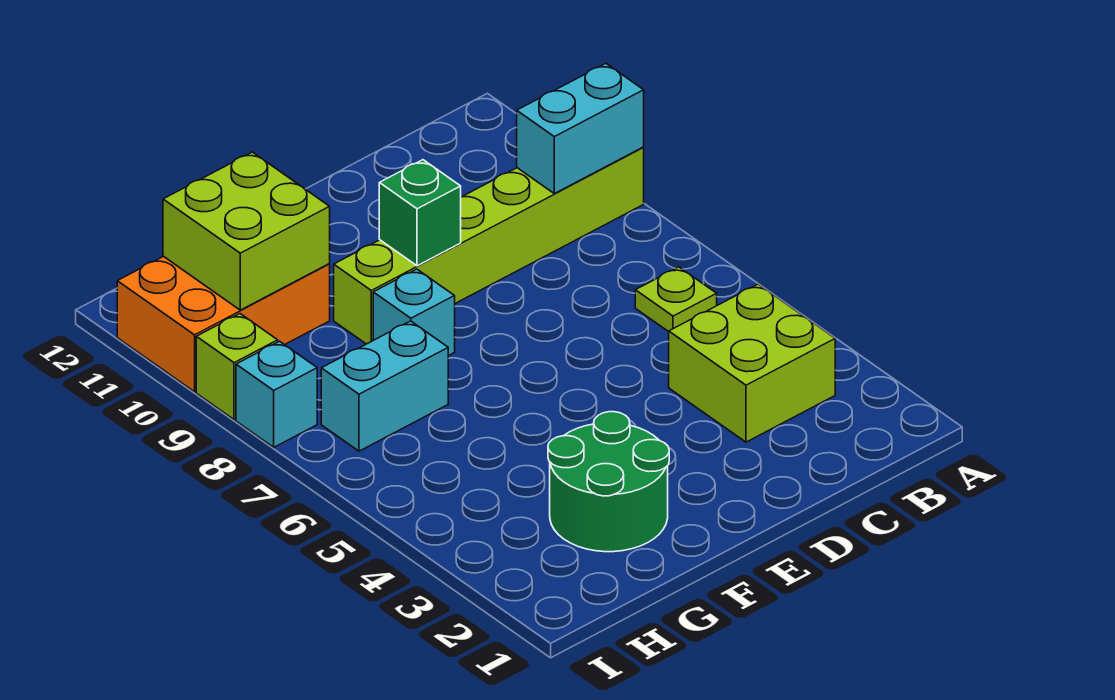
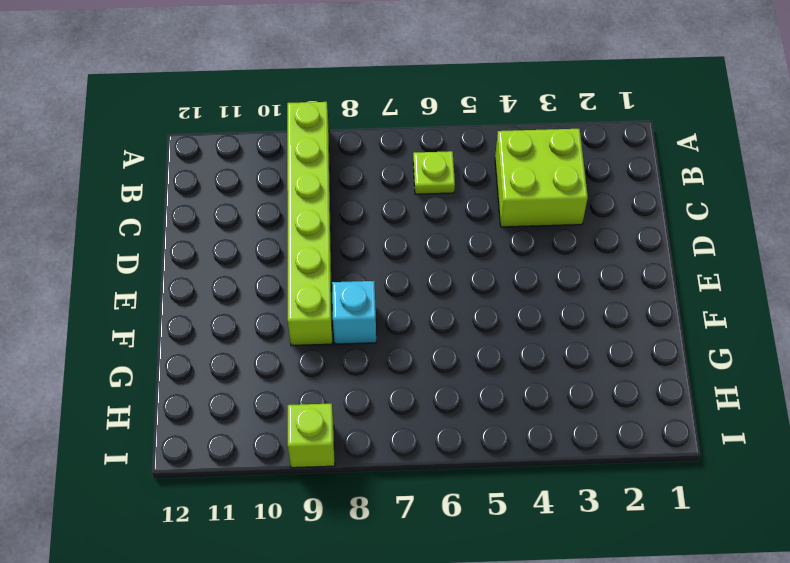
none -> green 2x2 round brick [548,412,669,552]
none -> cyan 1x2 brick [321,321,448,451]
none -> orange 2x3 brick [117,256,330,392]

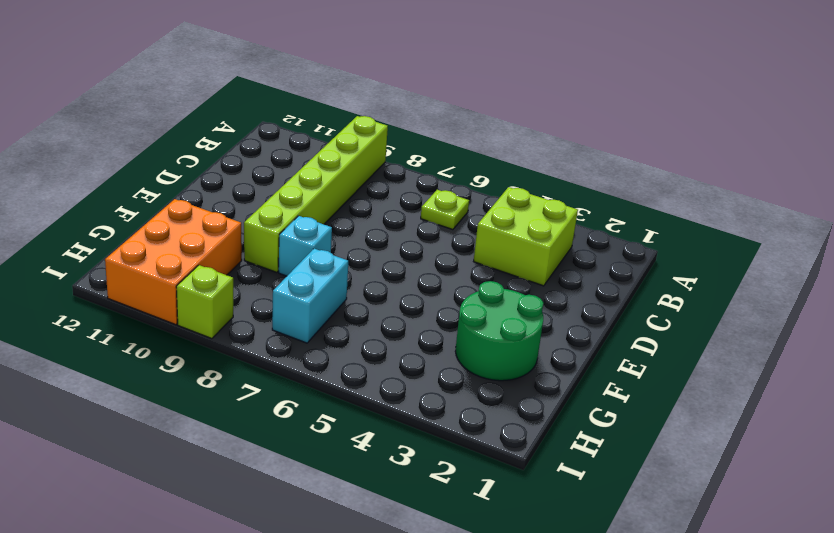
none -> cyan 1x1 brick [236,341,317,447]
none -> cyan 1x2 brick [517,64,644,194]
none -> green 1x1 brick [379,160,461,266]

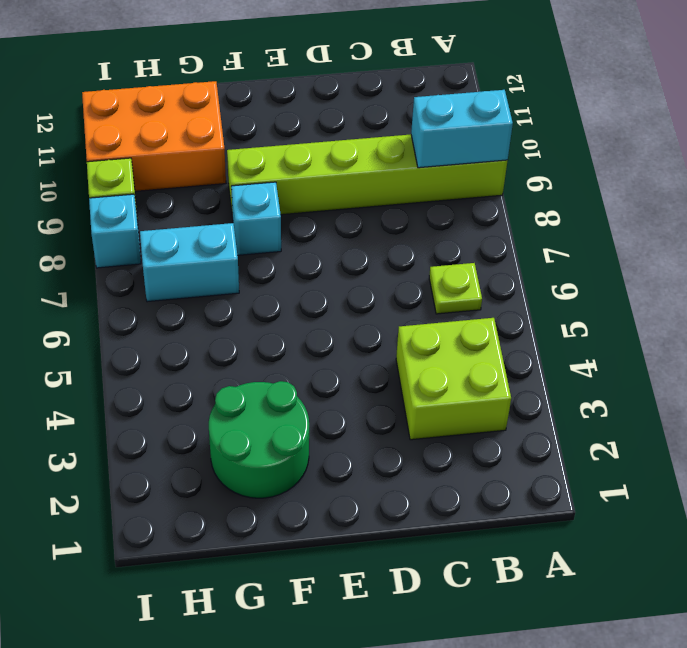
none -> green 1x1 brick [379,160,461,266]
none -> lime 2x2 brick [163,152,330,310]

